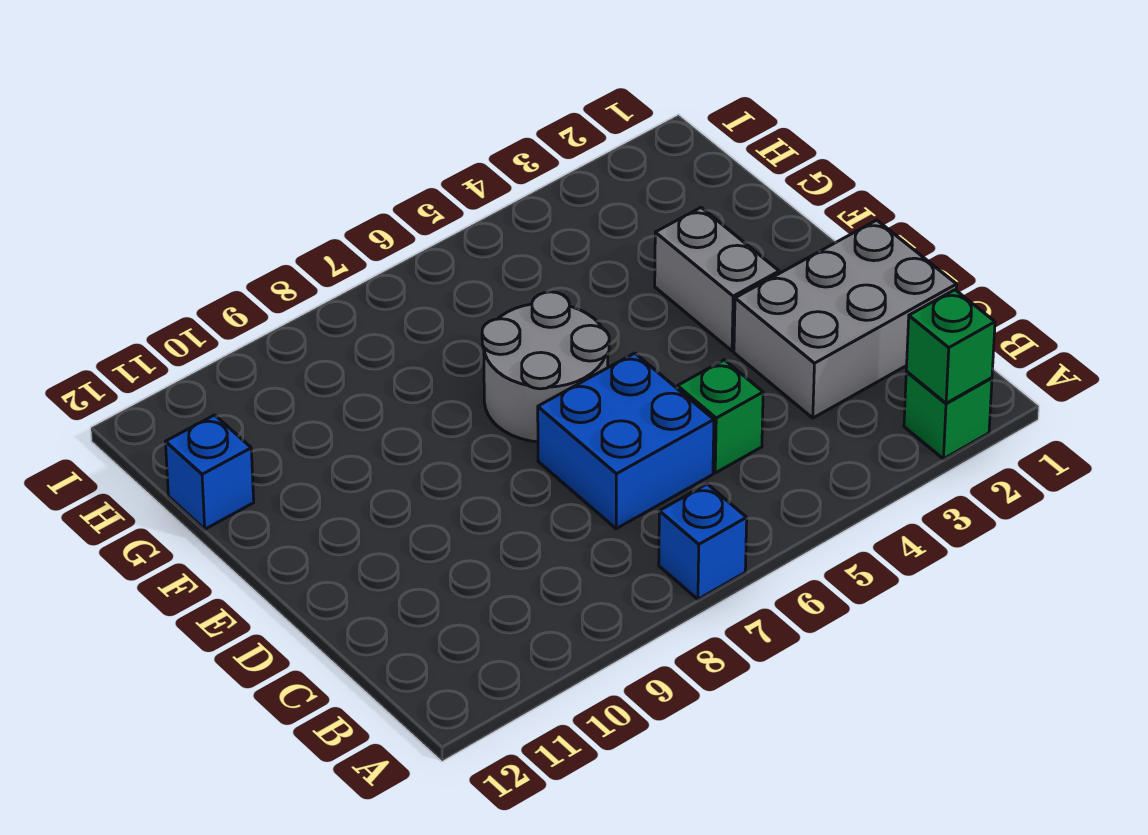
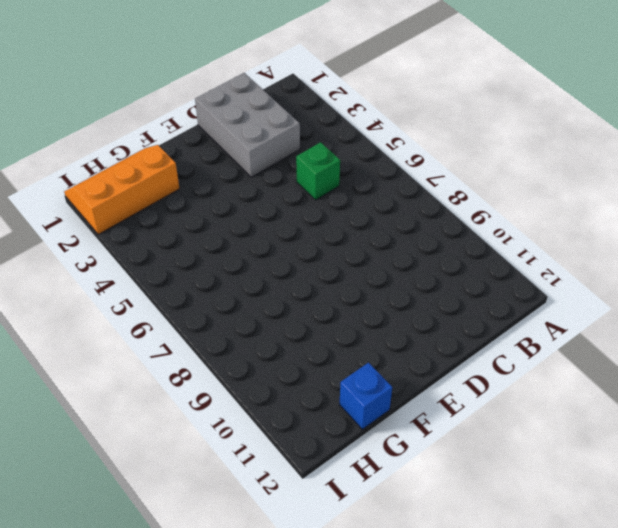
orange 2x3 slope [64,145,180,234] -> none
none -> green 1x1 brick [904,372,992,459]
none -> blue 1x1 brick [659,484,747,599]

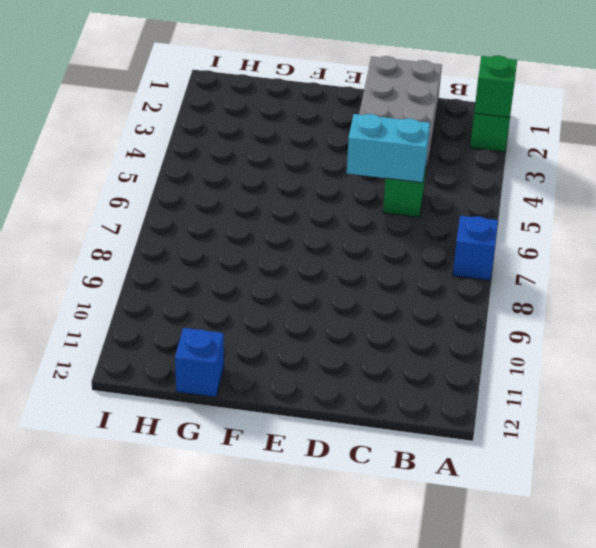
cyan 1x2 brick [347,114,430,183] -> none
none -> blue 2x2 brick [538,353,714,529]
none -> grey 1x2 brick [655,208,779,351]

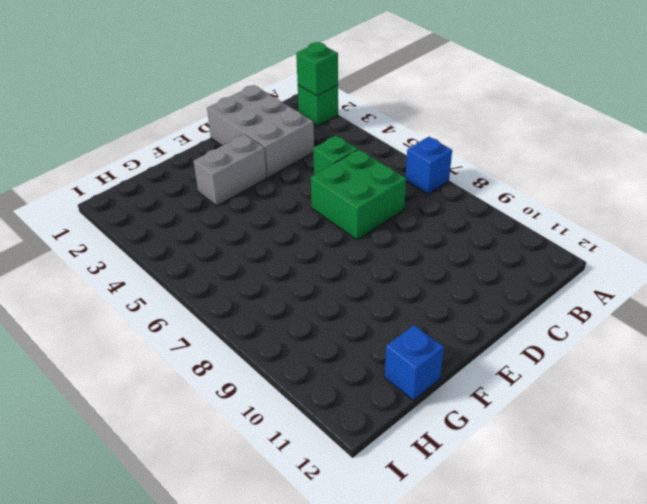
green 2x2 brick [311,150,406,240] -> blue 2x2 brick [538,353,714,529]
none -> grey 2x2 round brick [482,292,609,442]

